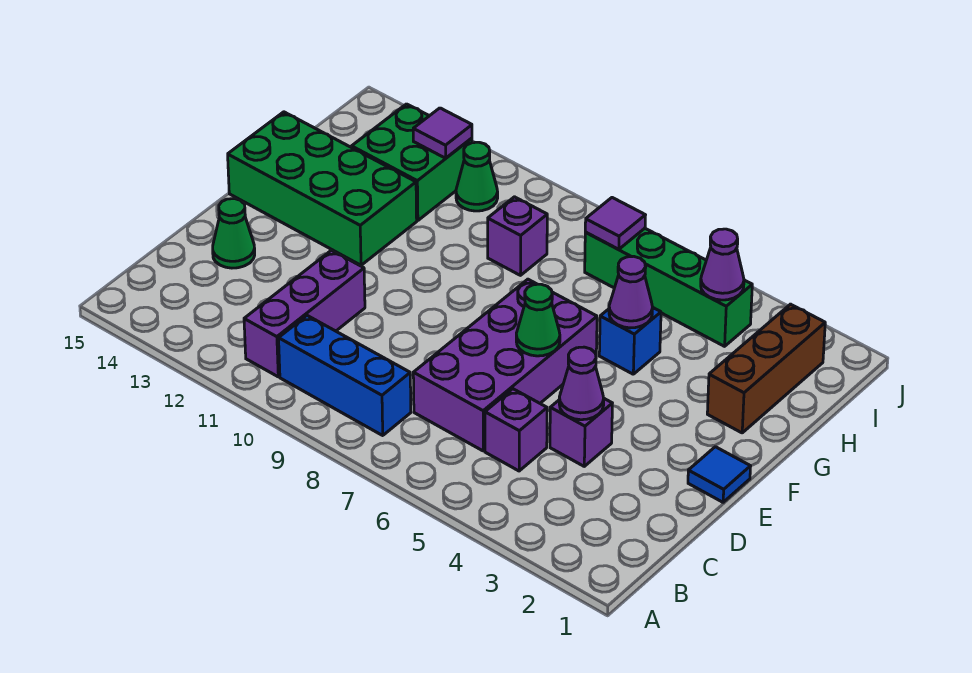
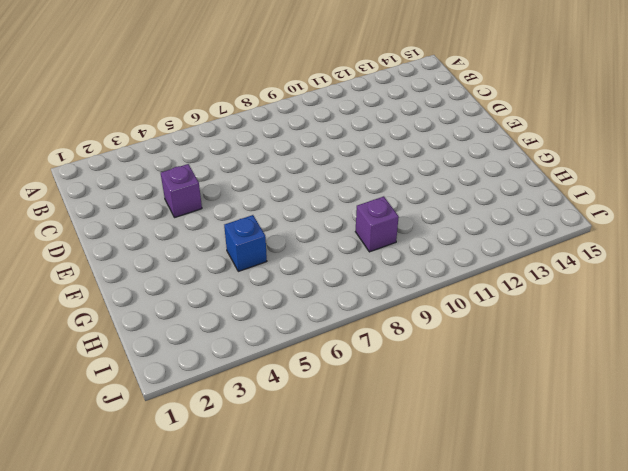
none -> blue 1x3 brick [279,316,411,435]
none -> purple 1x3 brick [244,250,365,377]
none -> purple 1x1 brick [485,389,547,471]

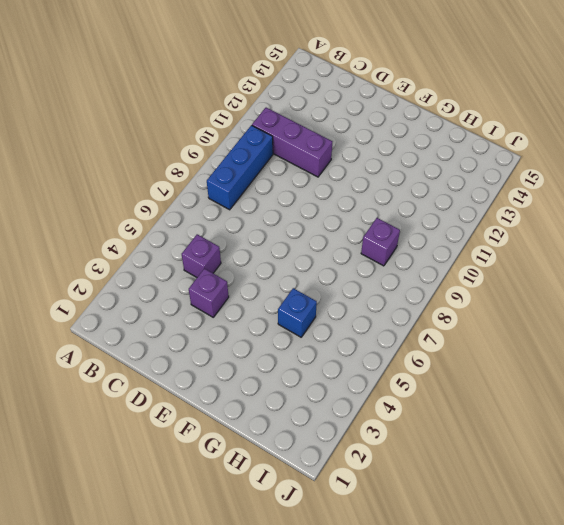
none -> purple 2x4 brick [413,279,597,451]
none -> green 1x1 cone [213,199,255,268]
none -> blue 1x1 tile [688,447,751,502]

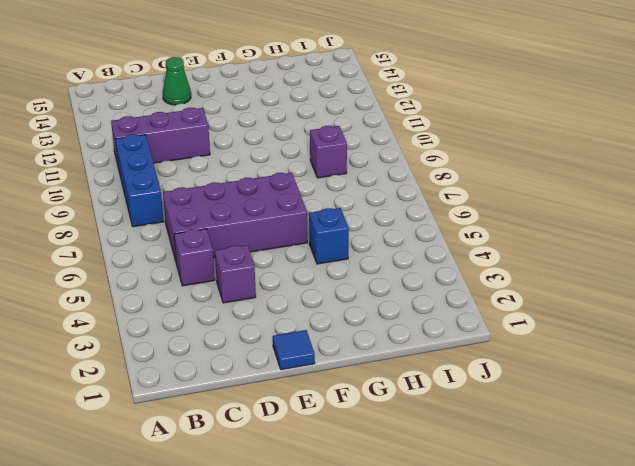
none -> green 2x4 brick [228,112,417,265]
none -> brown 1x3 brick [707,304,825,433]
none -> green 2x2 brick [352,104,472,221]

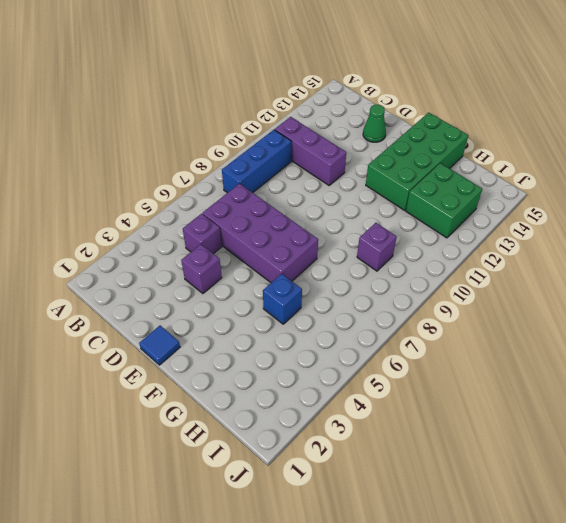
none -> brown 1x3 brick [707,304,825,433]
none -> green 1x4 brick [585,228,752,346]
none -> green 1x1 cone [456,142,498,211]

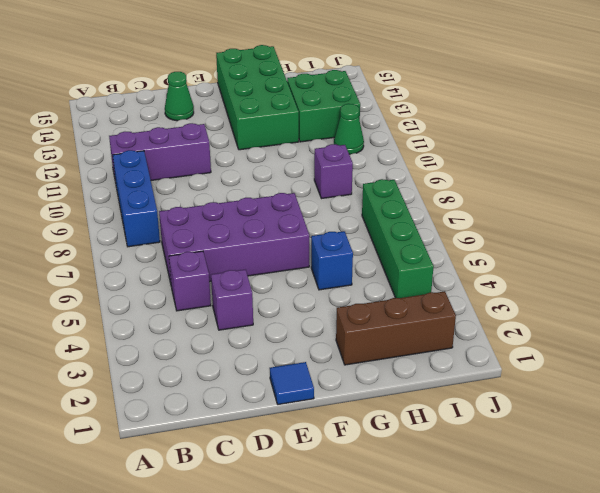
none -> purple 1x1 cone [559,347,604,420]
none -> green 1x1 cone [516,284,560,356]
none -> purple 1x1 cone [609,256,653,328]

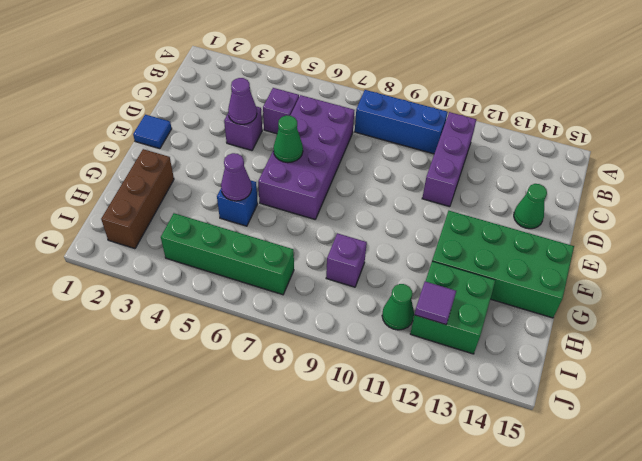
none -> purple 1x1 cone [701,229,744,300]
none -> purple 1x1 tile [585,198,645,249]

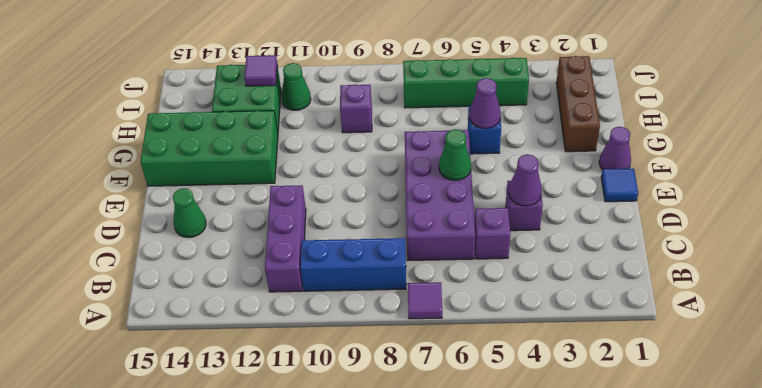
purple 1x1 tile [408,282,442,319] -> purple 1x1 tile moved to [585,198,645,249]
purple 1x1 cone [599,127,631,170] -> purple 1x1 cone moved to [701,229,744,300]

